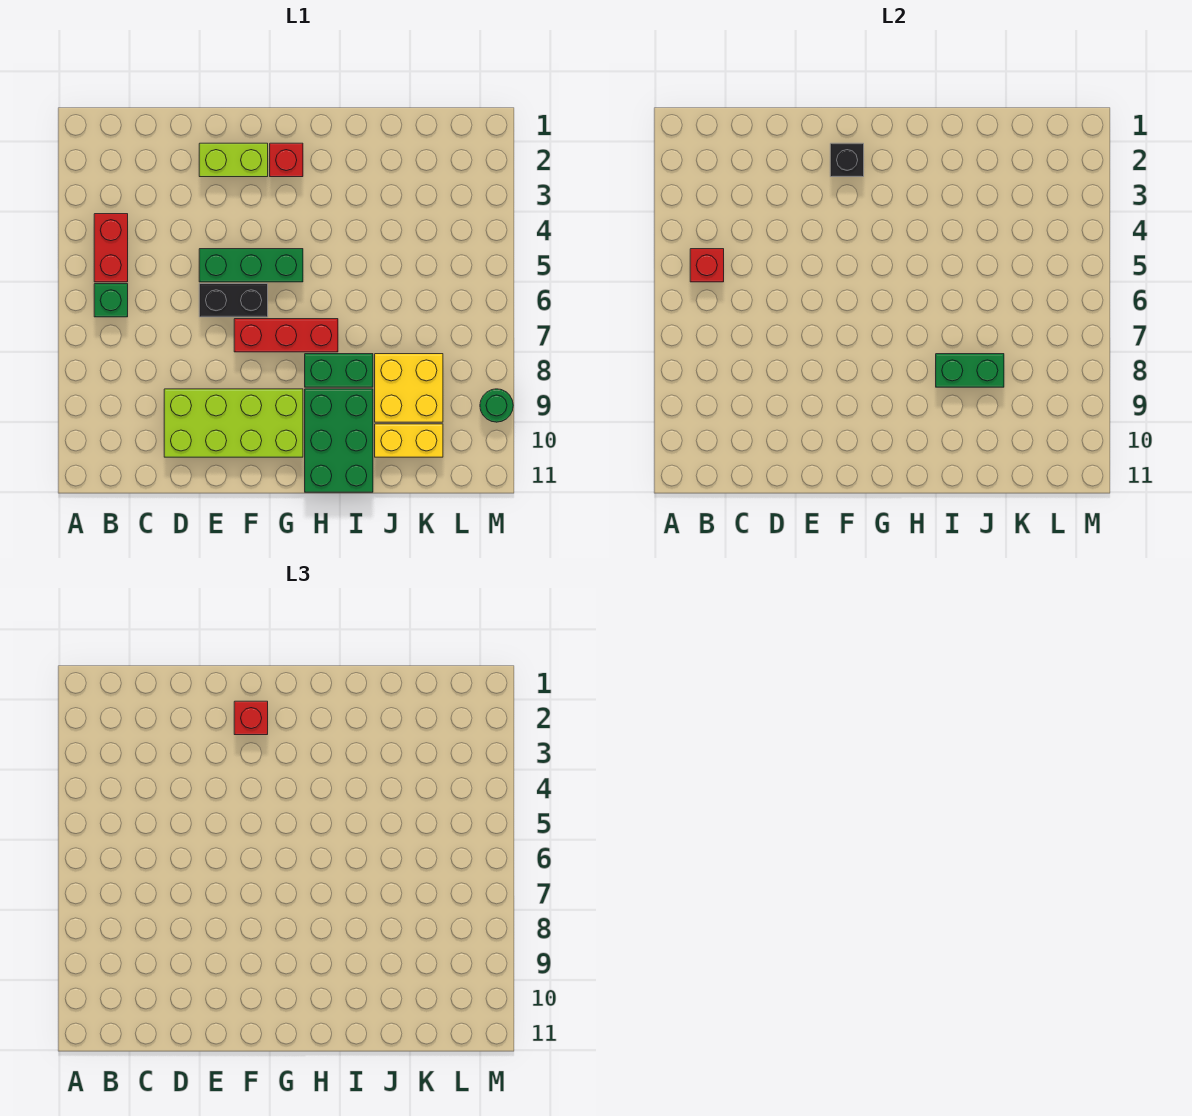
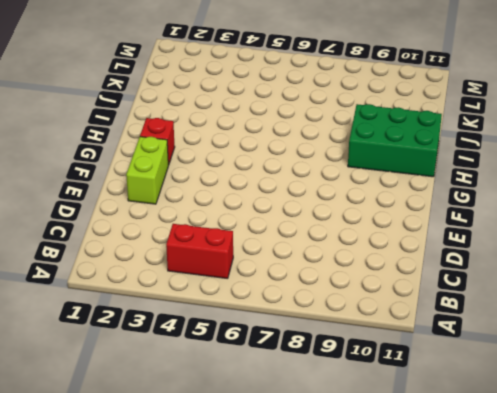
none -> green 1x1 brick [94,284,128,317]
none -> lime 2x4 brick [164,389,303,457]
none -> green 1x3 brick [199,249,303,282]

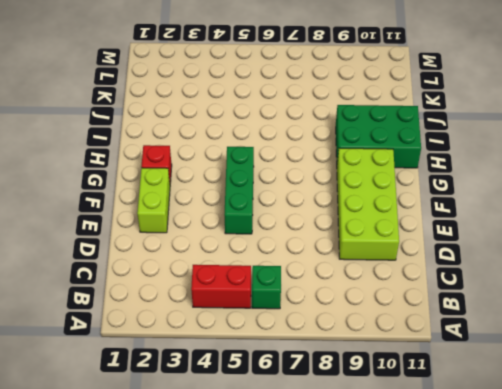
none -> black 1x2 brick [199,284,268,317]
none -> red 1x3 brick [234,319,338,352]
none -> green 1x2 brick [305,354,373,387]

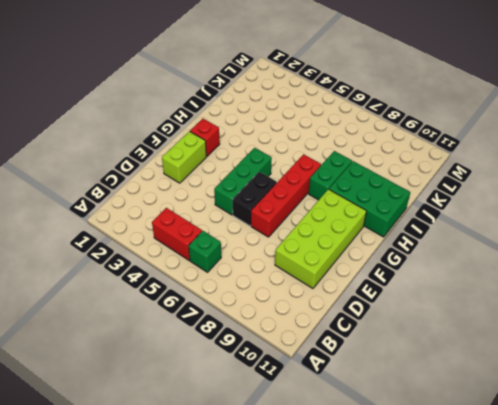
red 1x4 brick [251,154,321,237] -> red 1x3 brick [234,319,338,352]
none -> yellow 2x2 brick [375,354,443,422]
none -> yellow 1x2 brick [375,424,443,457]
none -> green 1x1 round brick [480,389,513,422]

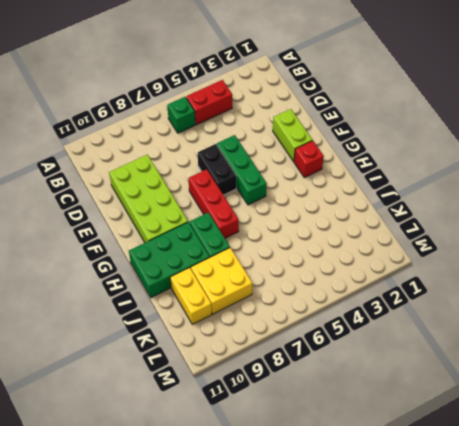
none -> green 1x1 round brick [480,389,513,422]
none -> red 1x1 brick [690,249,724,282]
none -> black 1x1 brick [830,143,864,177]

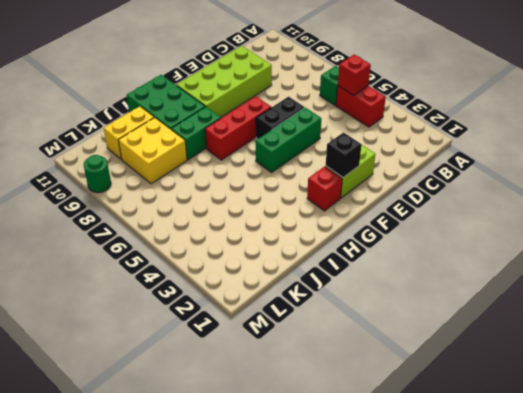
none -> green 1x2 brick [936,354,1004,387]
none -> red 1x1 brick [234,701,268,735]

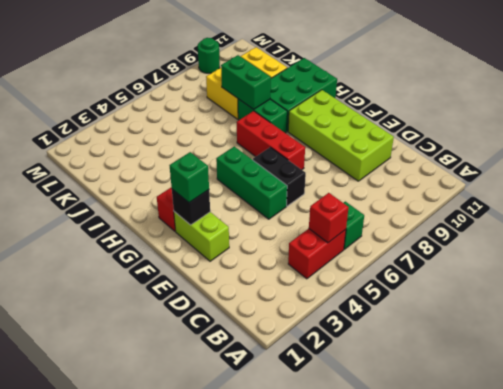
green 1x1 brick [169,152,209,203] -> red 1x1 brick [234,701,268,735]

